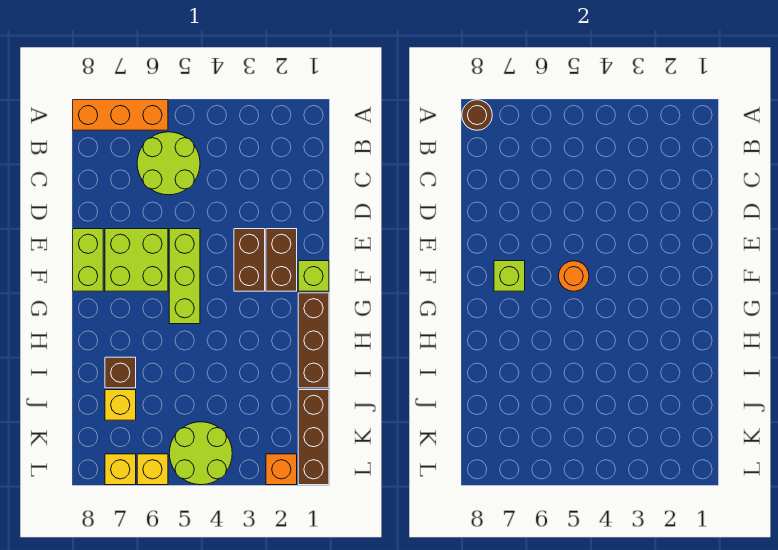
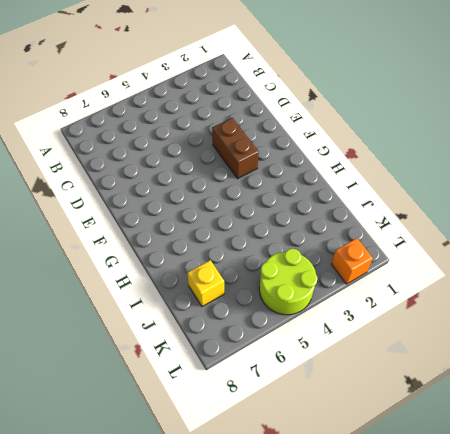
none -> orange 1x3 brick [73,100,168,130]
none -> lime 2x2 round brick [137,132,200,195]
none -> brown 1x2 brick [266,229,297,291]

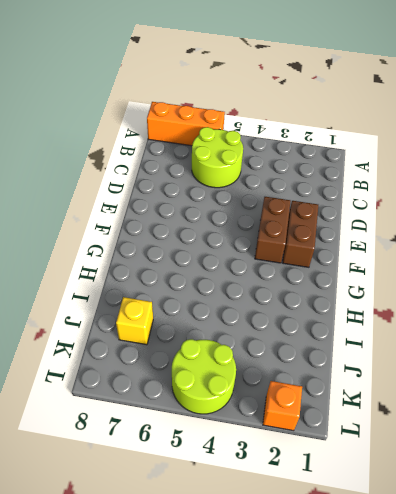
none -> lime 1x3 brick [169,229,200,324]
none -> lime 2x2 brick [105,229,168,291]
none -> lime 1x2 brick [73,229,103,291]

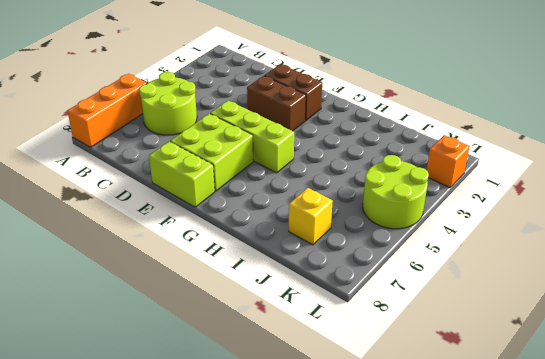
none -> lime 1x1 brick [298,261,329,291]
none -> brown 1x3 brick [298,293,329,388]
none -> brown 1x1 brick [105,357,136,388]

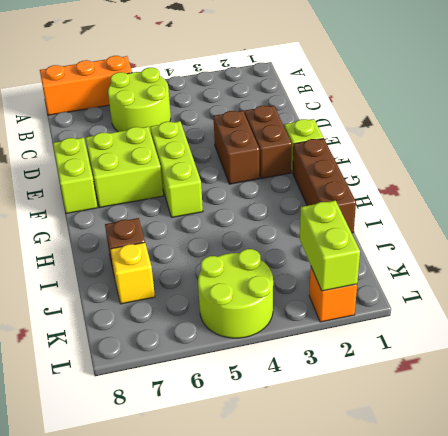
lime 1x2 brick [300,201,360,291] -> none
none -> brown 1x3 brick [298,390,329,485]
none -> yellow 1x1 brick [137,454,168,485]
none -> yellow 1x1 brick [105,454,136,485]

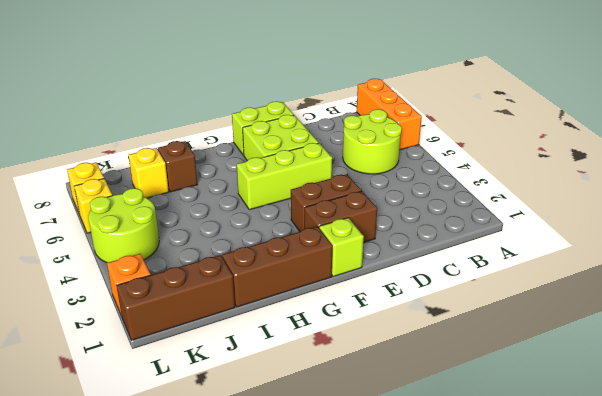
none -> brown 1x1 round brick [462,100,492,130]
none -> orange 1x1 round brick [558,261,589,291]
none -> lime 1x1 brick [494,261,525,291]

